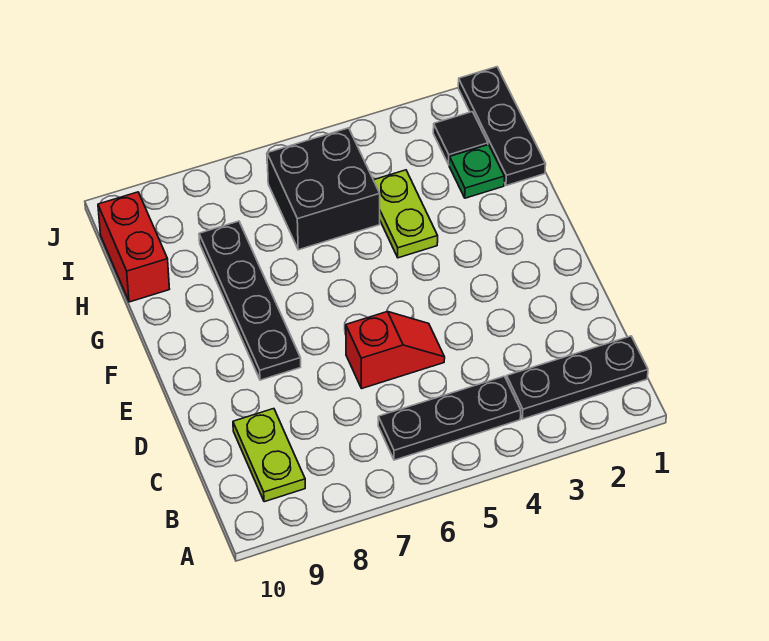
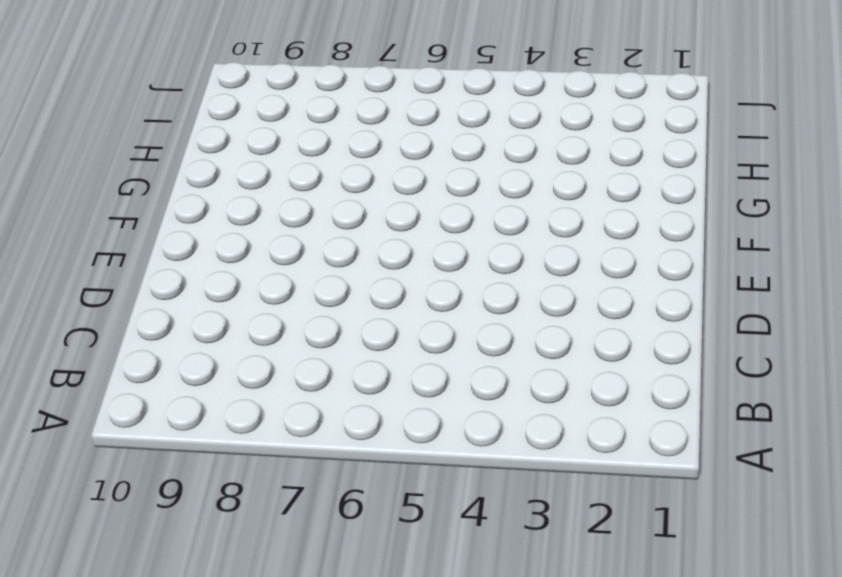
none -> black 1x3 plate [507,336,648,419]
none -> black 1x3 plate [378,376,521,460]

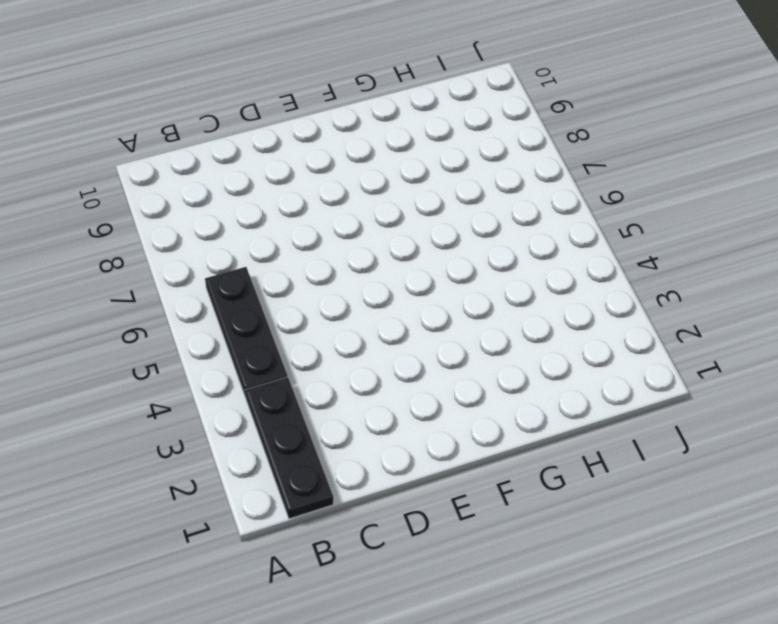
none -> lime 1x2 plate [233,409,305,502]
none -> red 1x2 slope [346,312,445,389]

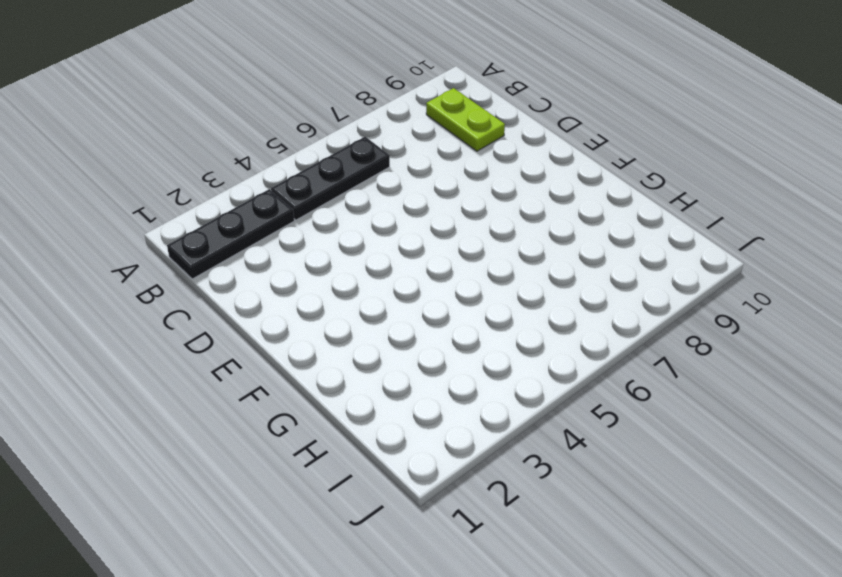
none -> red 1x2 slope [346,312,445,389]
none -> black 1x4 plate [199,221,301,380]

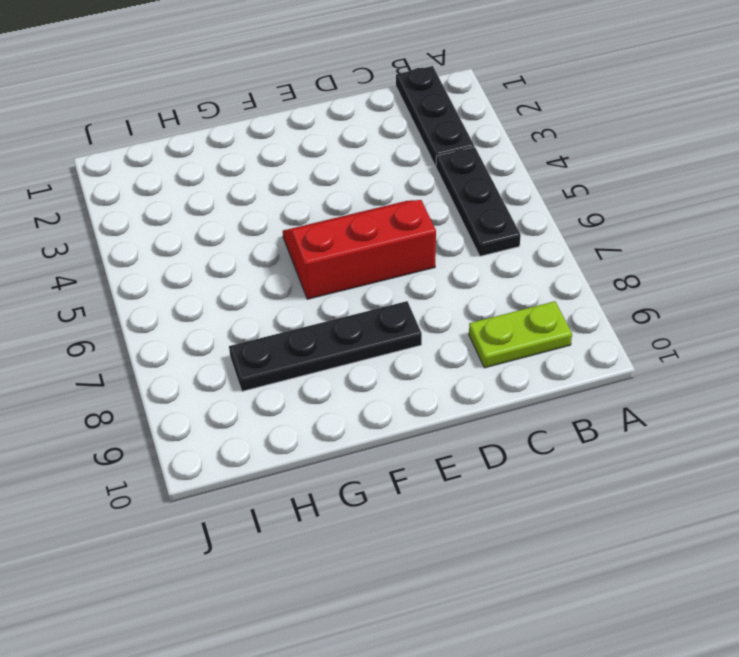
red 2x3 slope [283,200,436,299] -> red 1x2 slope [346,312,445,389]
none -> lime 1x2 plate [374,170,438,258]
none -> black 1x3 plate [458,67,546,186]

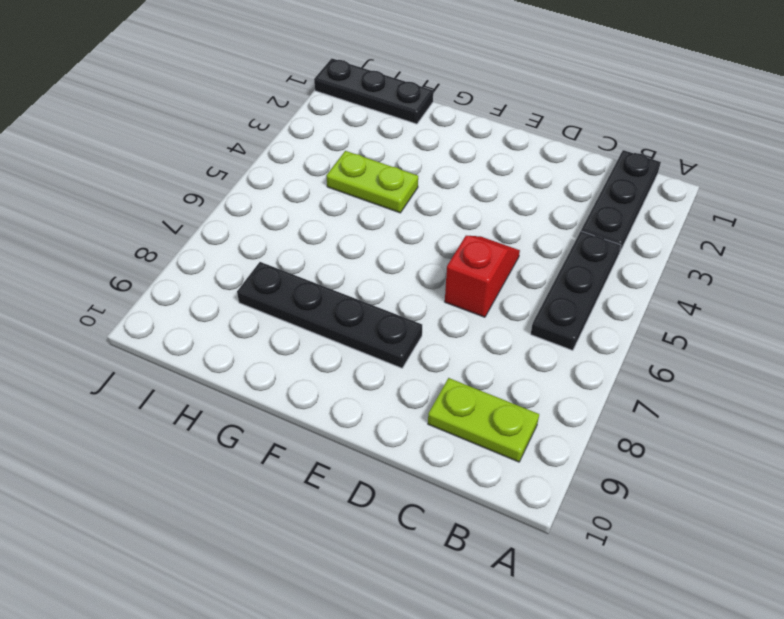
none -> green 1x1 plate [449,145,504,198]
none -> black 2x2 brick [267,128,380,250]

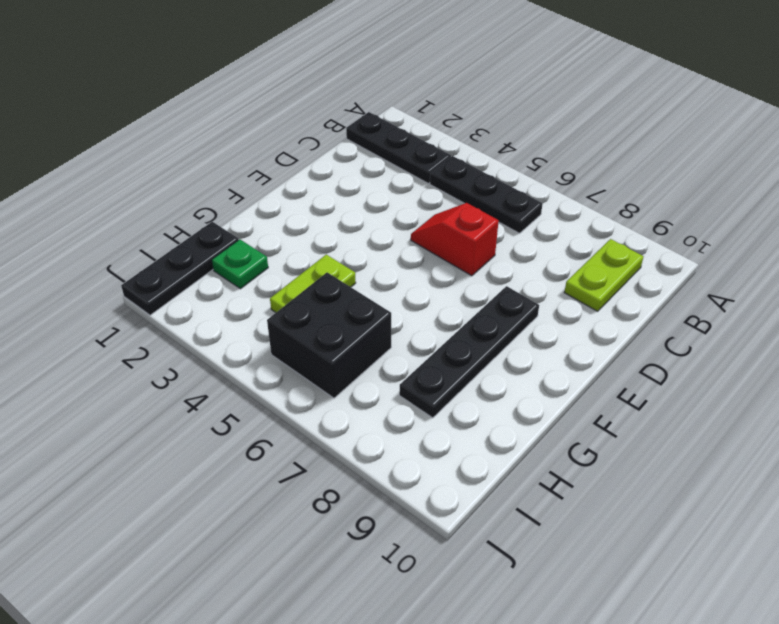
none -> red 1x2 brick [98,192,169,302]
none -> black 1x1 tile [433,112,488,165]

